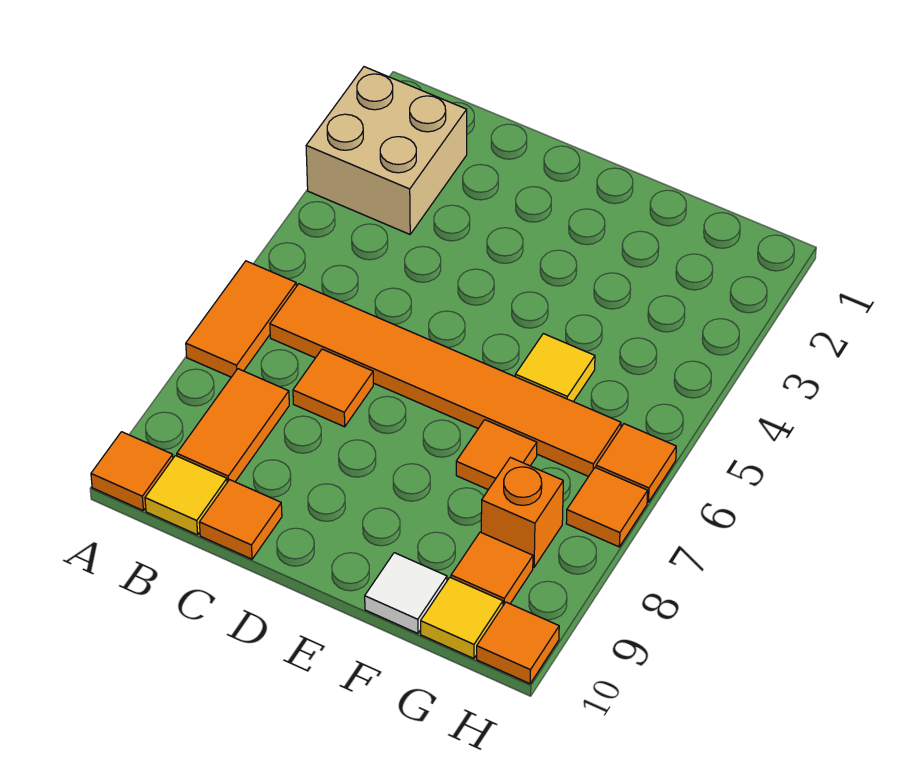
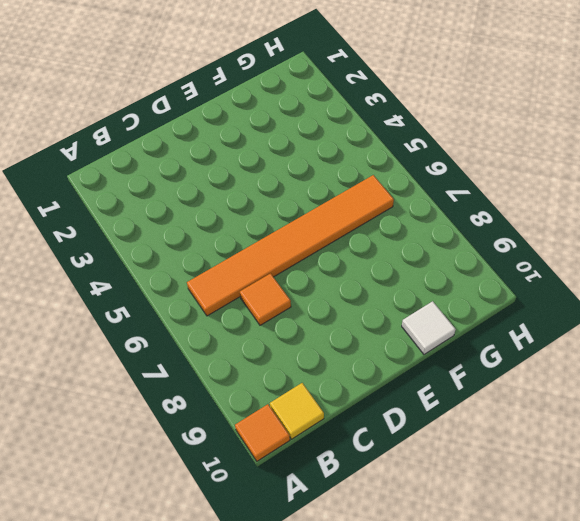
none -> tan 2x2 brick [306,67,467,234]
none -> orange 1x2 tile [186,261,296,377]
none -> orange 1x2 tile [177,369,289,482]

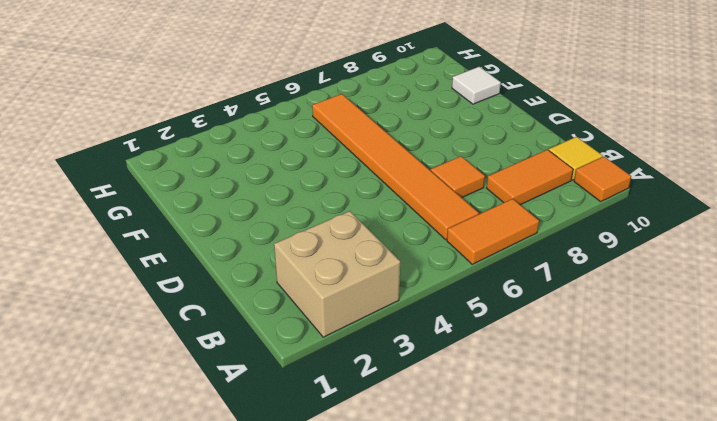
none -> orange 1x1 tile [199,480,282,559]
none -> yellow 1x1 tile [515,334,595,402]
none -> orange 1x1 tile [456,420,537,490]

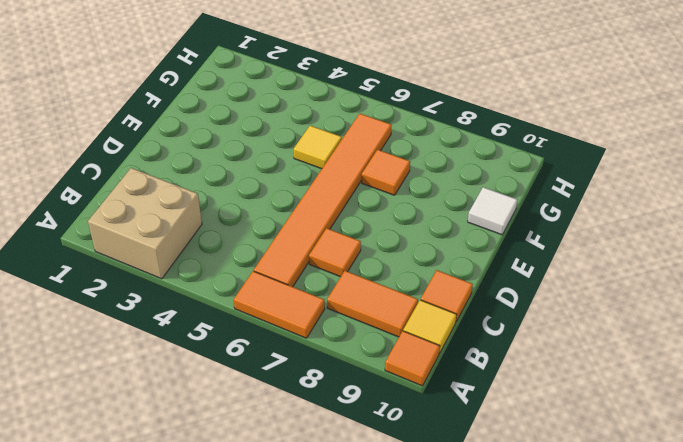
none -> orange 1x1 brick [481,457,563,567]
none -> orange 1x1 tile [451,532,533,605]
none -> yellow 1x1 tile [421,578,503,659]

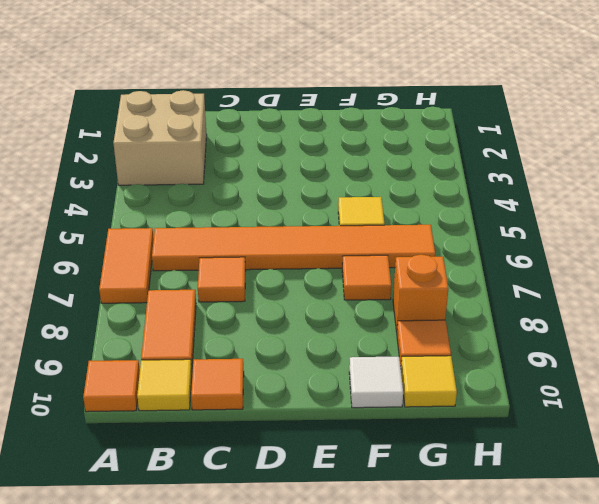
none -> orange 1x1 tile [596,424,676,502]
none -> orange 1x1 tile [566,468,648,547]
none -> orange 1x1 tile [477,602,559,684]

